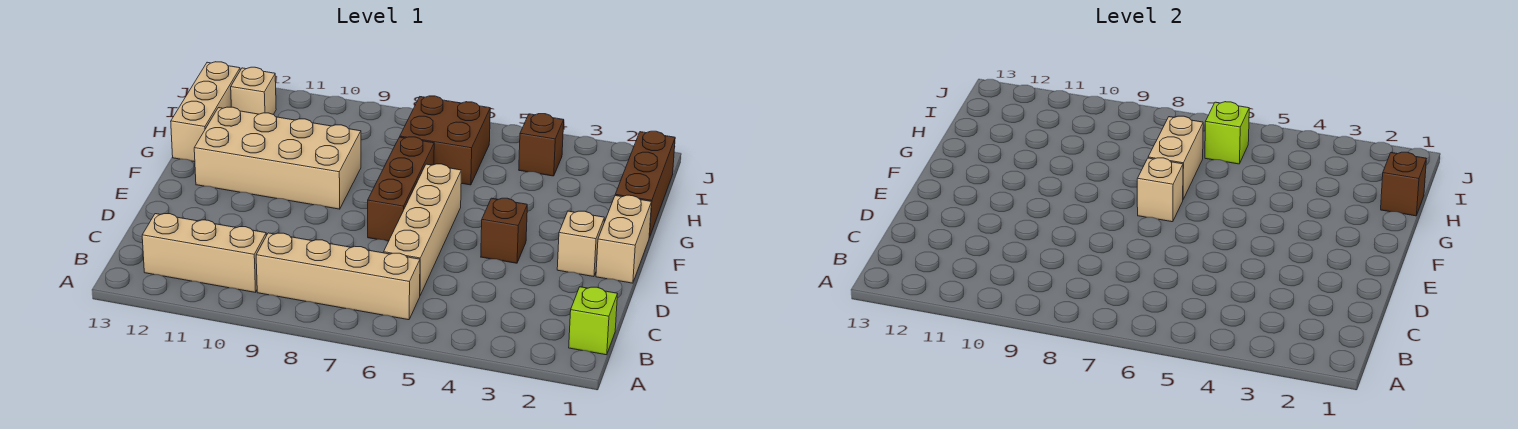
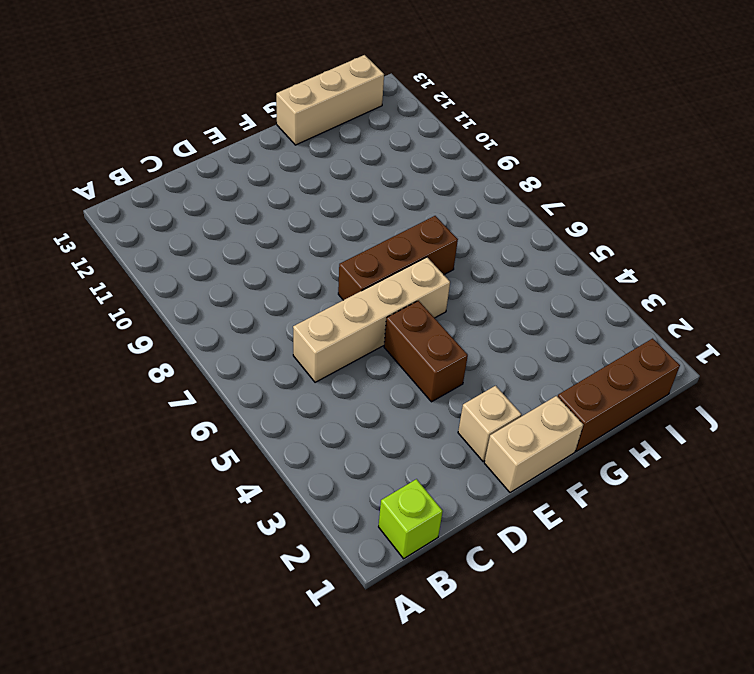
brown 1x2 brick [384,301,468,402] -> brown 1x1 brick [481,198,527,263]
none -> tan 1x4 brick [256,233,420,320]
none -> tan 1x3 brick [142,214,266,292]
none -> tan 2x4 brick [194,107,361,209]

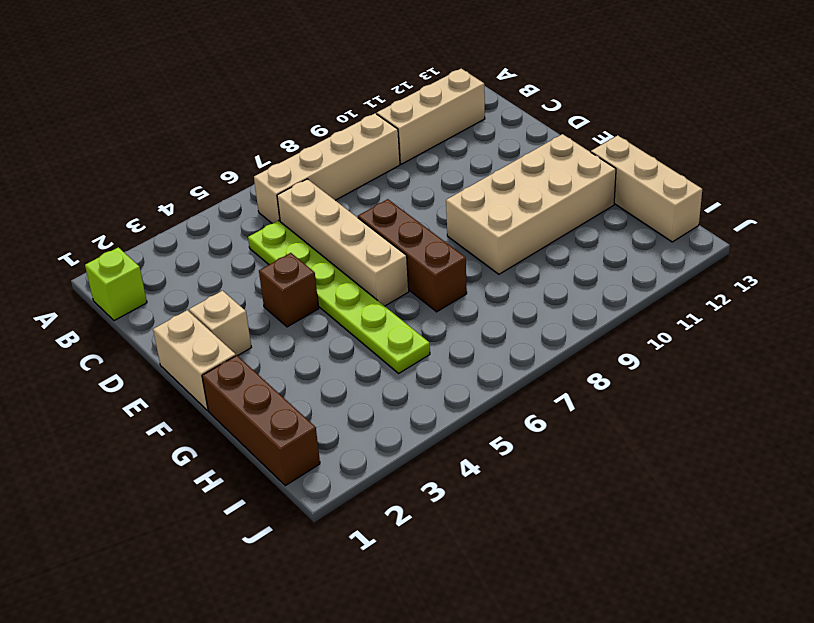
lime 1x6 plate [248,221,430,373] -> none
none -> brown 2x2 brick [400,96,490,185]
none -> brown 1x1 brick [519,114,564,176]
none -> tan 1x1 brick [231,67,276,115]

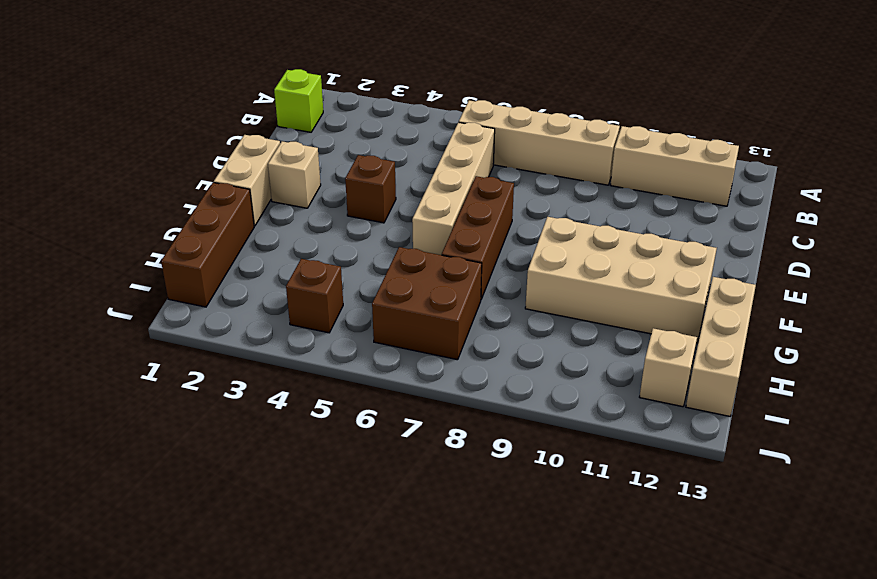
none -> tan 1x1 brick [1137,158,1183,222]
none -> tan 1x2 brick [1148,116,1203,199]
none -> brown 1x1 brick [1381,152,1426,216]

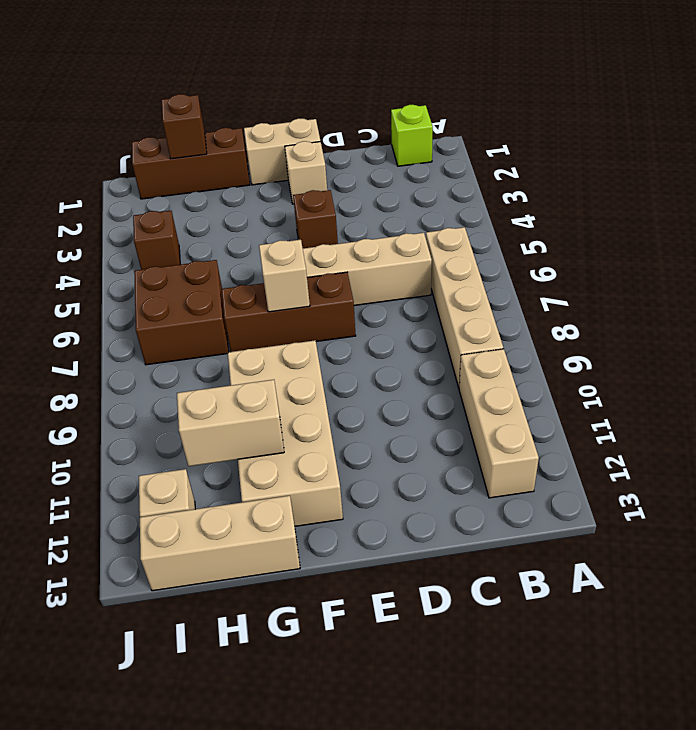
tan 1x2 brick [177,380,284,466] -> tan 1x2 brick moved to [1148,116,1203,199]
none -> lime 1x1 brick [1205,102,1249,164]

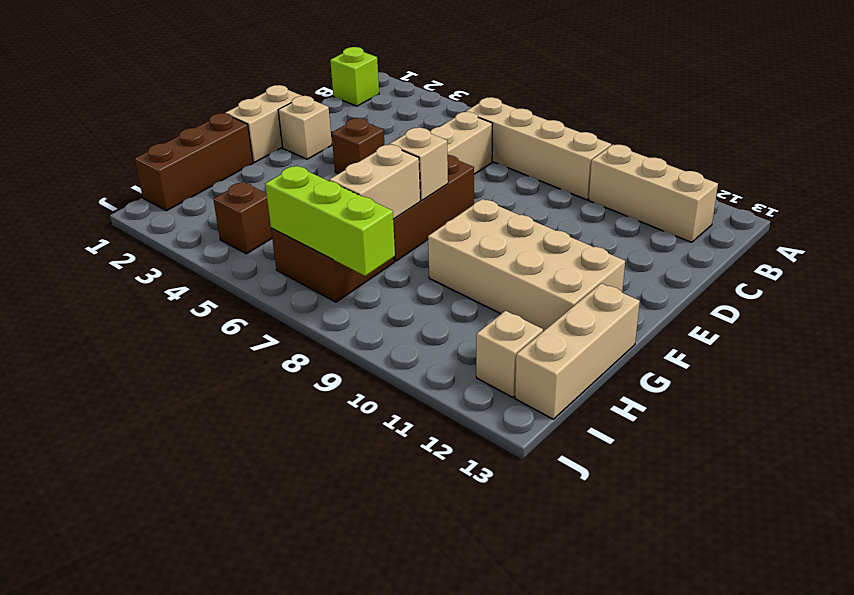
lime 1x3 brick [265,166,395,276] -> lime 1x1 brick [1205,102,1249,164]
none -> brown 1x1 brick [1381,152,1426,216]

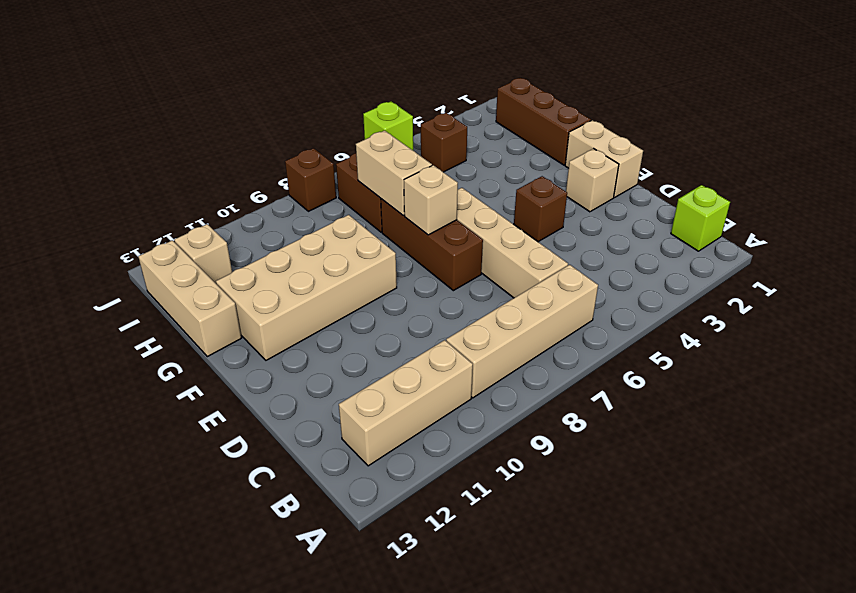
brown 1x1 brick [285,148,336,211] -> brown 1x1 brick moved to [1381,152,1426,216]

